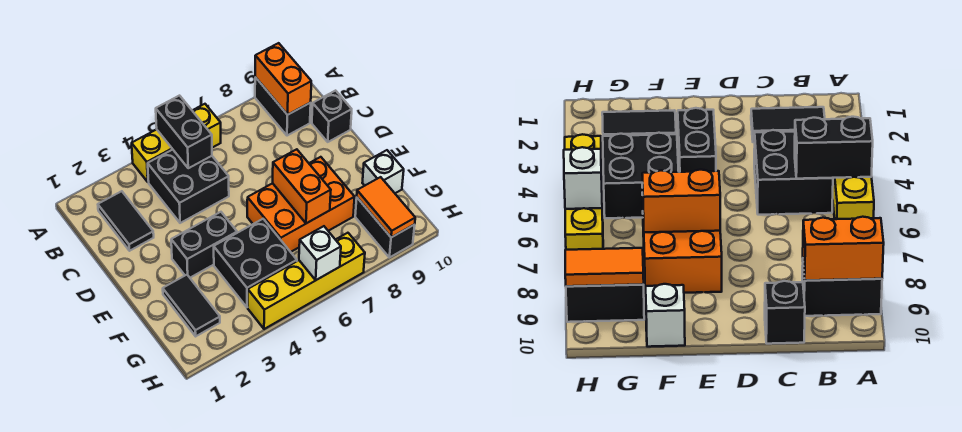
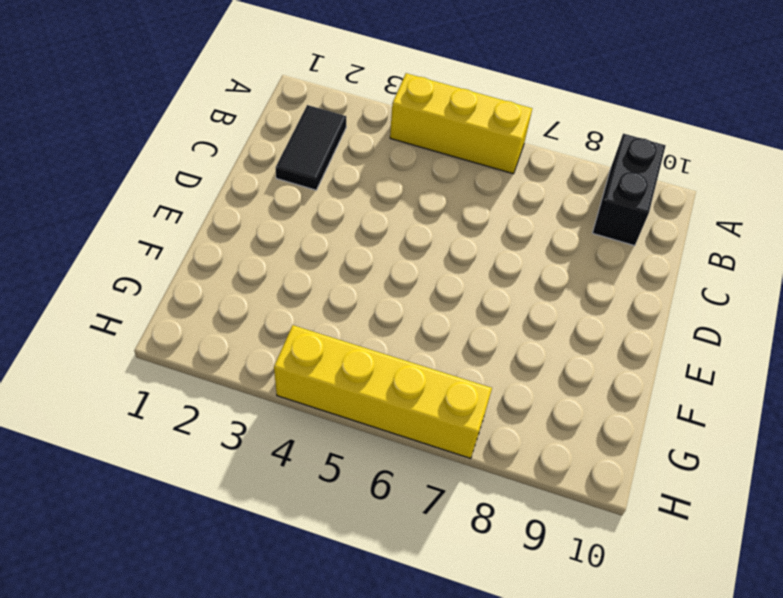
none -> black 2x2 brick [148,150,229,223]
none -> black 1x1 brick [312,91,352,142]
none -> black 1x2 brick [171,212,237,278]

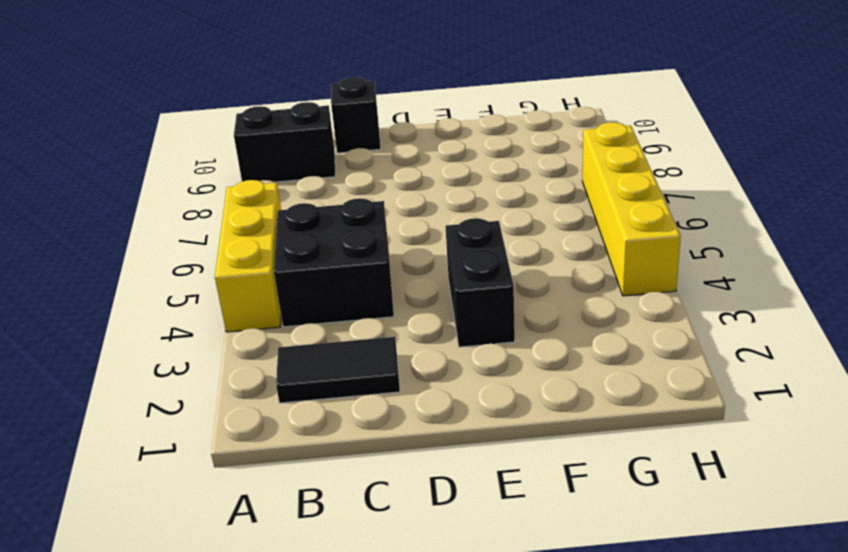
none -> orange 2x3 brick [247,157,355,252]
none -> black 1x2 tile [163,275,220,336]
none -> black 2x2 brick [214,219,297,307]

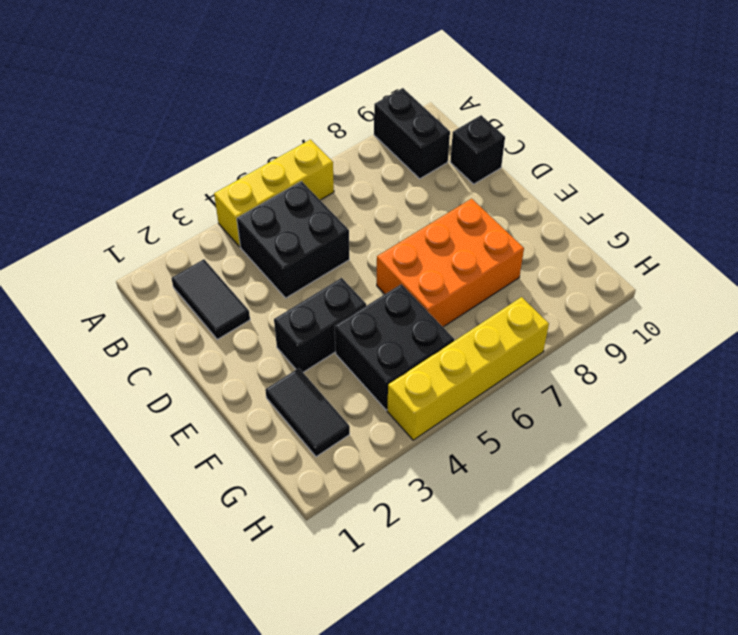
none -> white 1x1 brick [362,150,404,193]
none -> black 1x2 brick [355,198,415,258]
none -> black 1x2 brick [156,96,212,168]

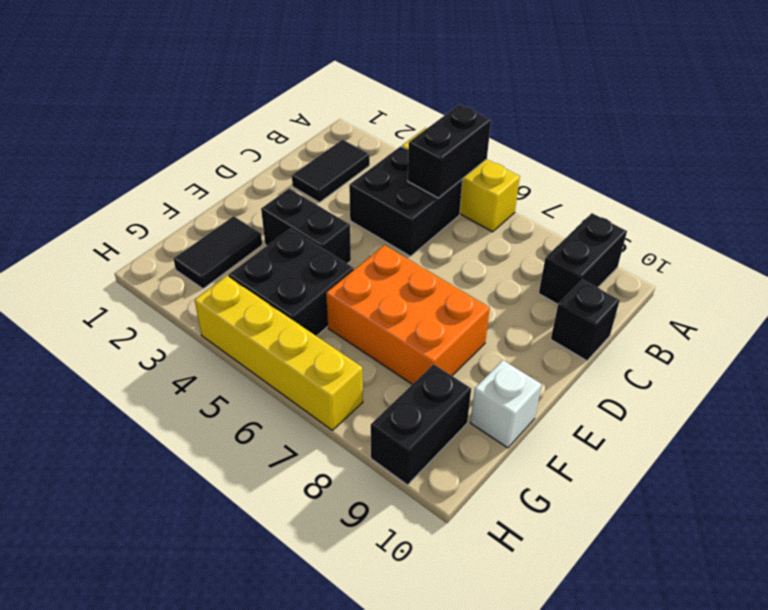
none -> orange 1x2 brick [255,43,311,115]
none -> orange 1x2 brick [273,149,331,223]
none -> orange 1x2 tile [357,177,415,237]

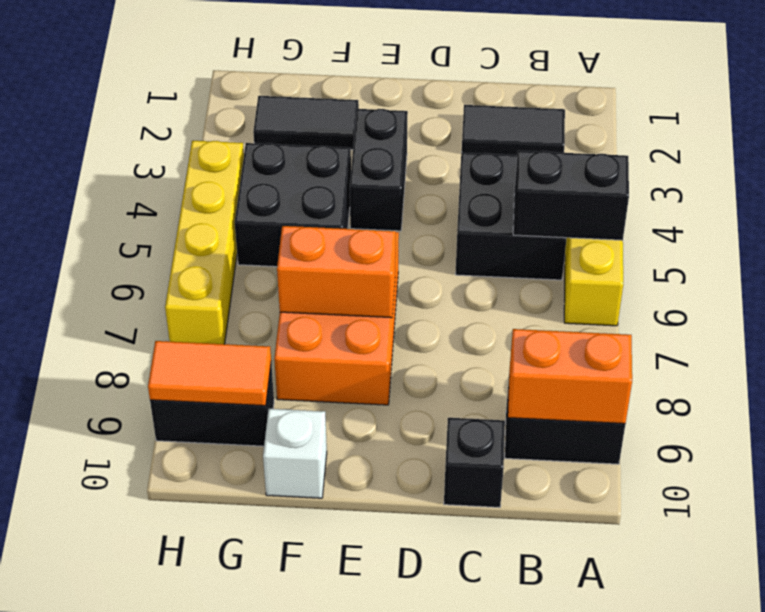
none -> white 1x1 brick [299,226,341,280]

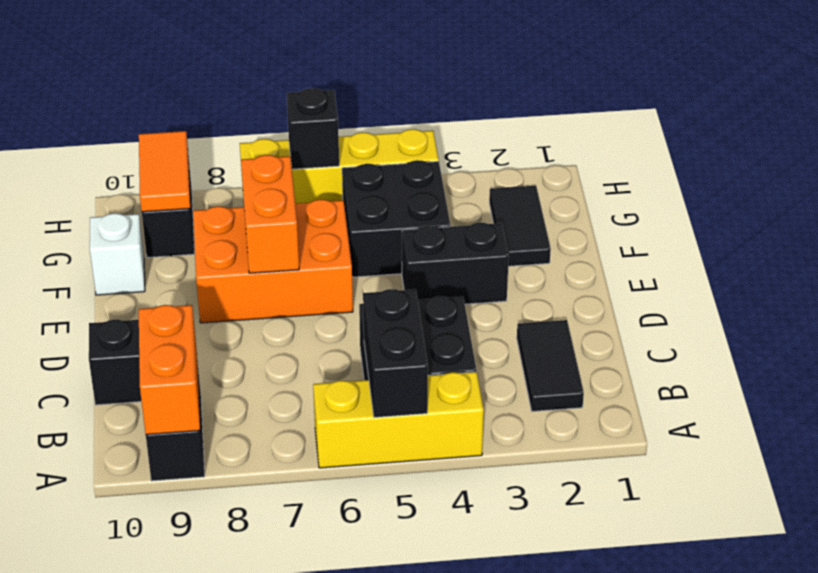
black 1x1 brick [287,88,339,169] -> white 1x1 brick [299,226,341,280]

